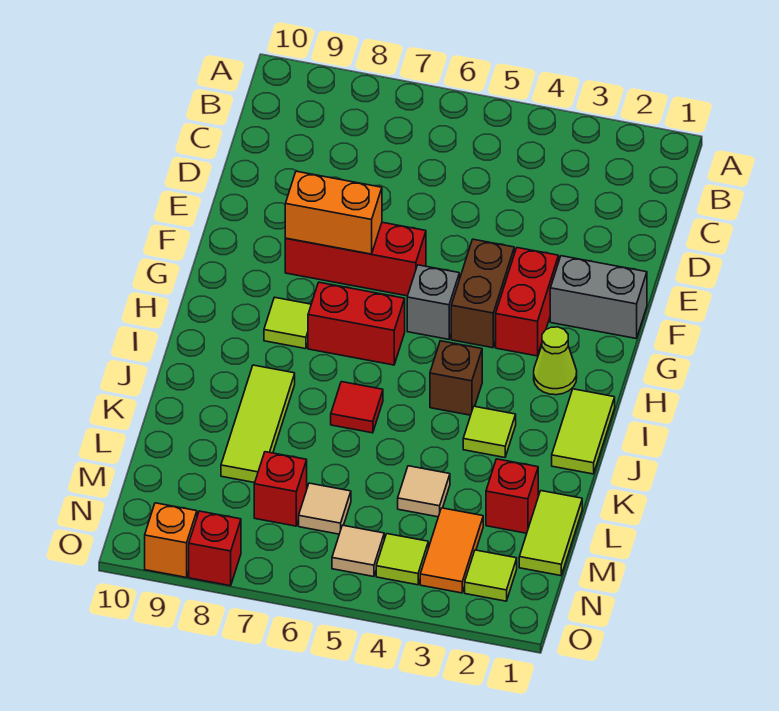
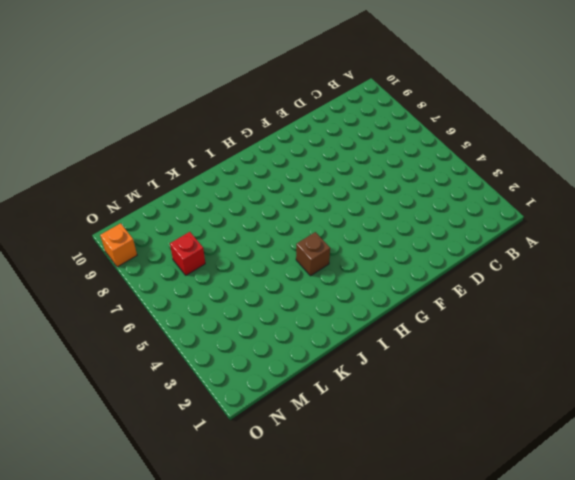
none -> grey 1x2 brick [550,256,647,338]
none -> red 1x2 brick [496,248,559,356]
none -> brown 1x2 brick [451,239,514,348]

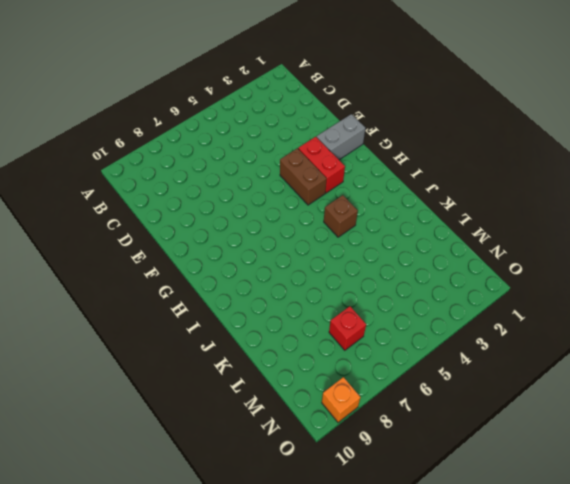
none -> red 1x3 brick [285,222,426,296]
none -> grey 1x1 brick [407,265,459,339]
none -> lime 1x1 cone [534,327,577,395]

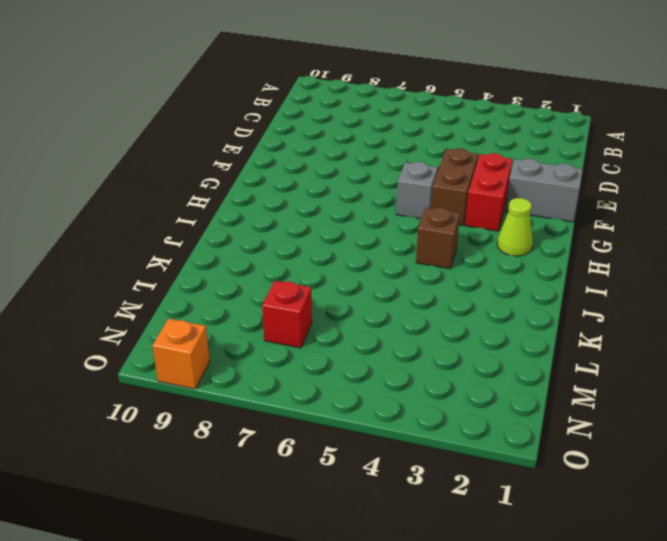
none -> red 1x3 brick [285,222,426,296]
none -> red 1x2 brick [308,282,405,365]
none -> lime 1x1 tile [264,297,311,349]

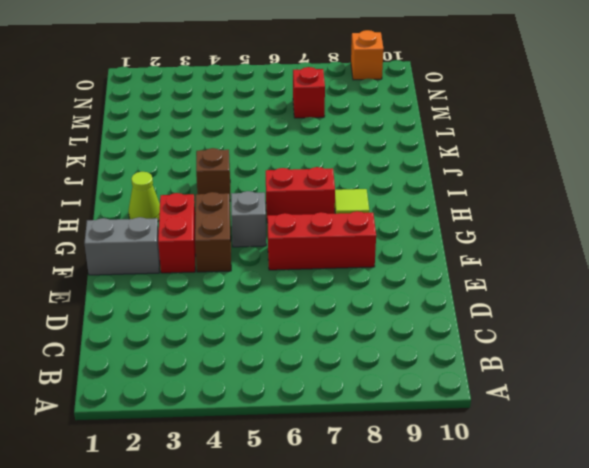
none -> lime 1x2 tile [552,389,615,474]
none -> lime 1x1 tile [463,406,516,457]
none -> red 1x1 tile [331,382,383,433]

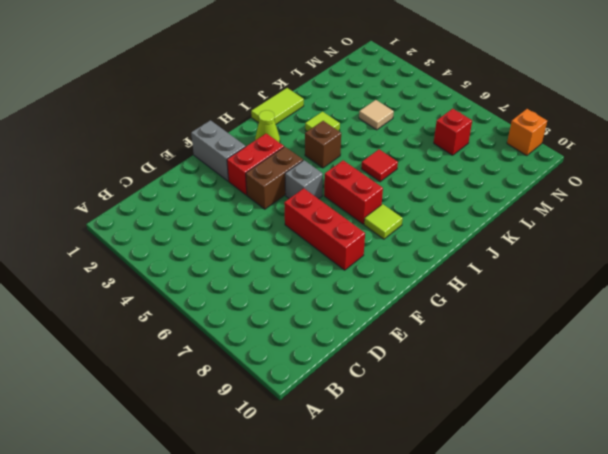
none -> lime 1x3 tile [221,365,295,483]
none -> lime 1x2 tile [519,491,582,576]
none -> red 1x1 brick [486,459,538,533]

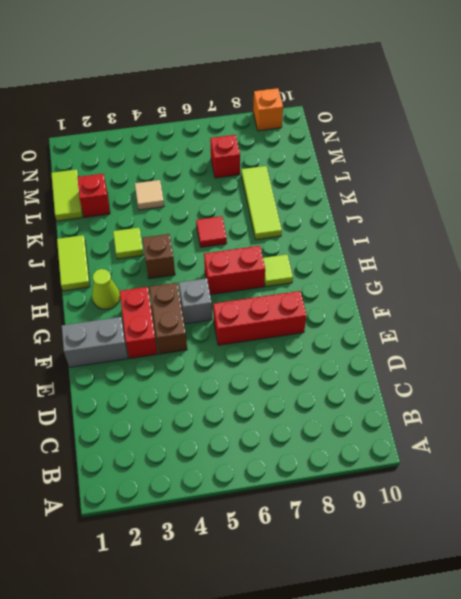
none -> orange 1x2 tile [420,508,483,593]
none -> tan 1x1 tile [299,483,351,534]
none -> lime 1x1 tile [465,550,517,601]

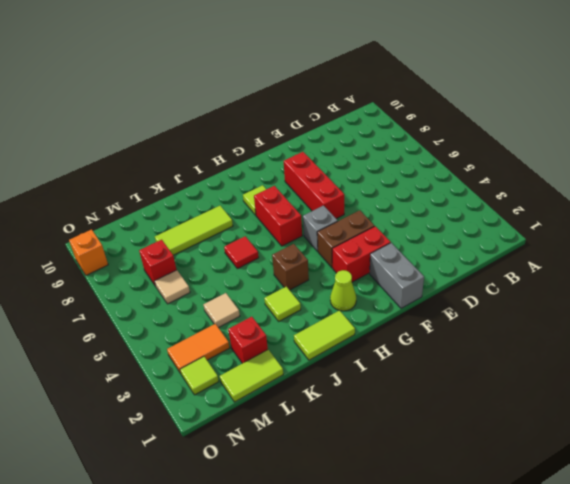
none -> lime 1x1 tile [376,534,428,585]
none -> tan 1x1 tile [332,525,384,577]
none -> red 1x1 brick [189,511,241,586]

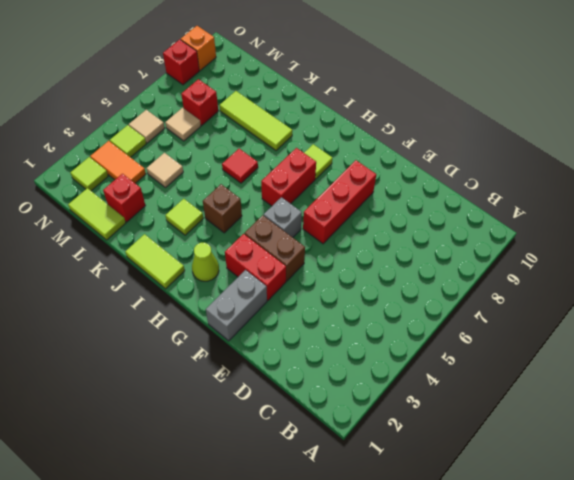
none -> orange 1x2 brick [285,171,382,254]

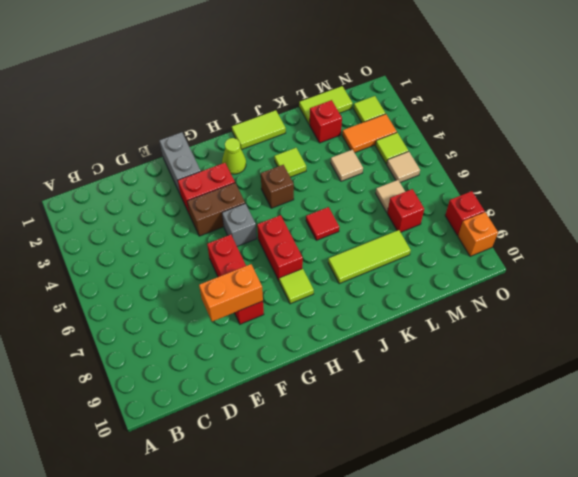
orange 1x2 brick [199,264,263,322] -> orange 1x2 brick turned to [285,171,382,254]

